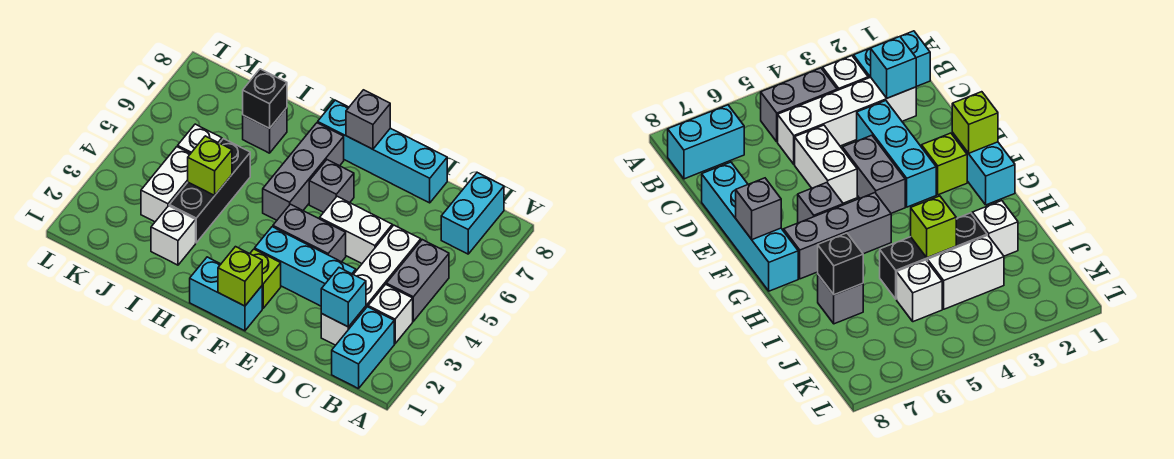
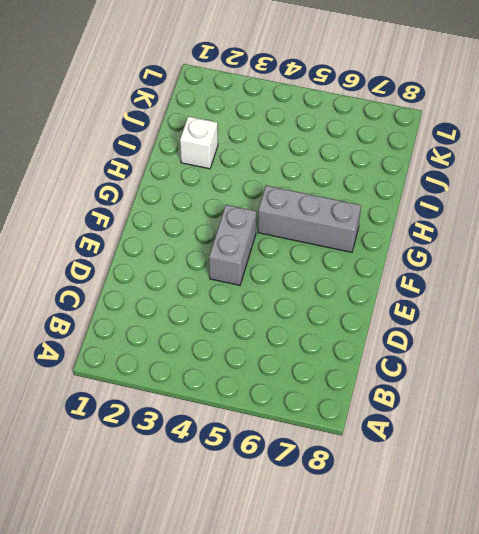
none -> cyan 1x2 brick [332,307,394,389]
none -> white 1x1 brick [368,284,413,344]
none -> grey 1x2 brick [386,240,449,321]

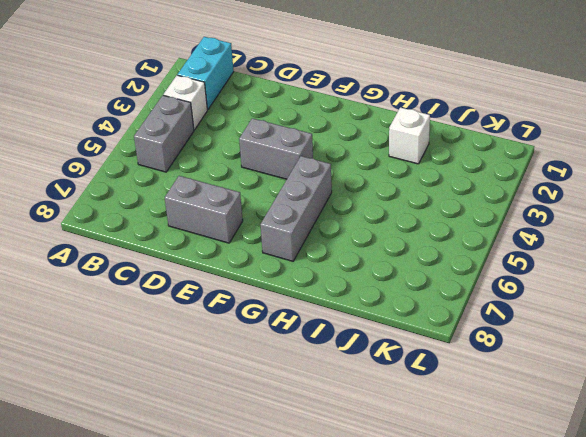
grey 1x2 brick [165,176,243,243] -> none
none -> cyan 1x2 brick [441,173,504,254]
none -> white 1x4 brick [321,225,421,345]
none -> cyan 1x3 brick [255,227,356,306]

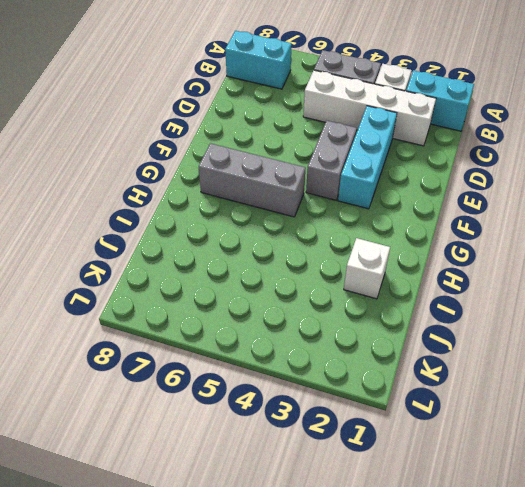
none -> white 1x2 brick [320,196,392,263]
none -> cyan 1x4 brick [318,100,447,203]
none -> cyan 1x2 brick [190,257,262,331]

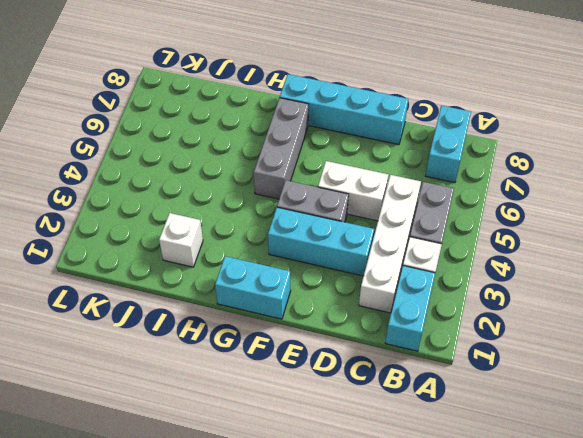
none -> lime 1x1 brick [250,249,281,308]
none -> grey 1x1 brick [309,160,354,212]
none -> black 1x3 brick [169,139,250,243]

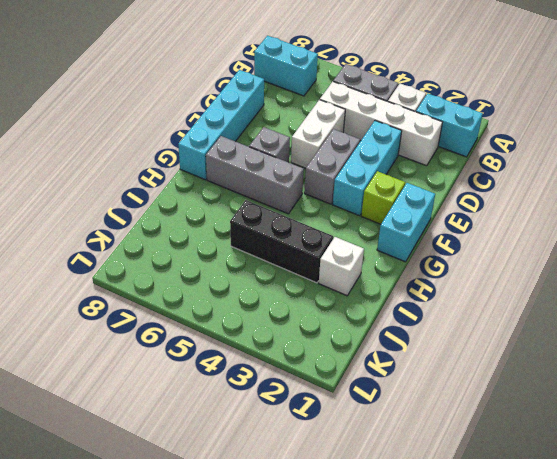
none -> grey 1x1 brick [243,108,287,153]
none -> white 1x2 brick [141,147,191,222]
none -> white 1x1 brick [178,124,222,153]

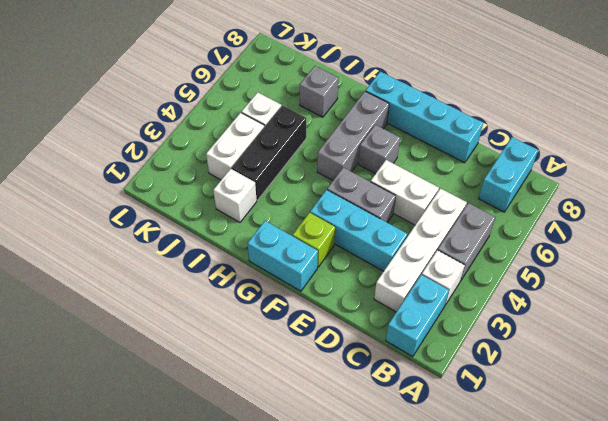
none -> cyan 1x1 brick [321,268,366,327]
none -> lime 1x1 brick [218,247,262,306]
none -> grey 1x1 brick [346,90,390,149]

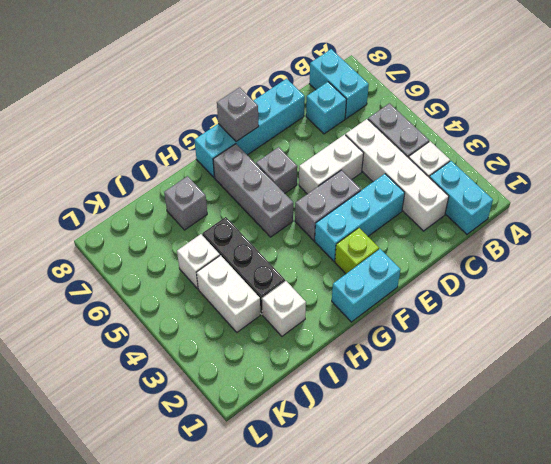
cyan 1x1 brick [306,82,347,134] -> cyan 1x1 brick moved to [321,268,366,327]
none -> lime 1x1 brick [218,247,262,306]
none -> lime 1x1 brick [188,136,232,196]
none -> black 1x1 brick [243,69,287,128]

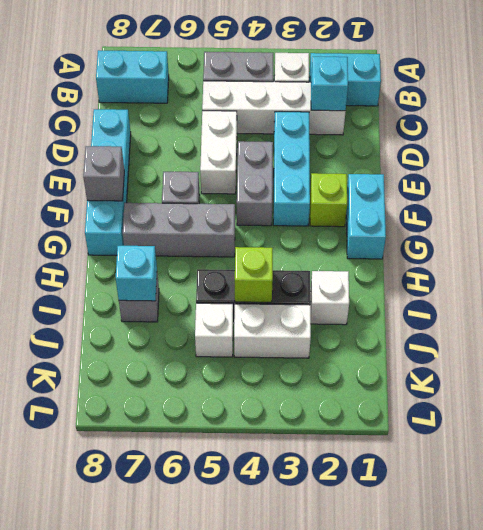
cyan 1x1 brick [116,246,157,301] -> black 1x1 brick [243,69,287,128]
none -> lime 1x1 brick [218,247,262,306]

